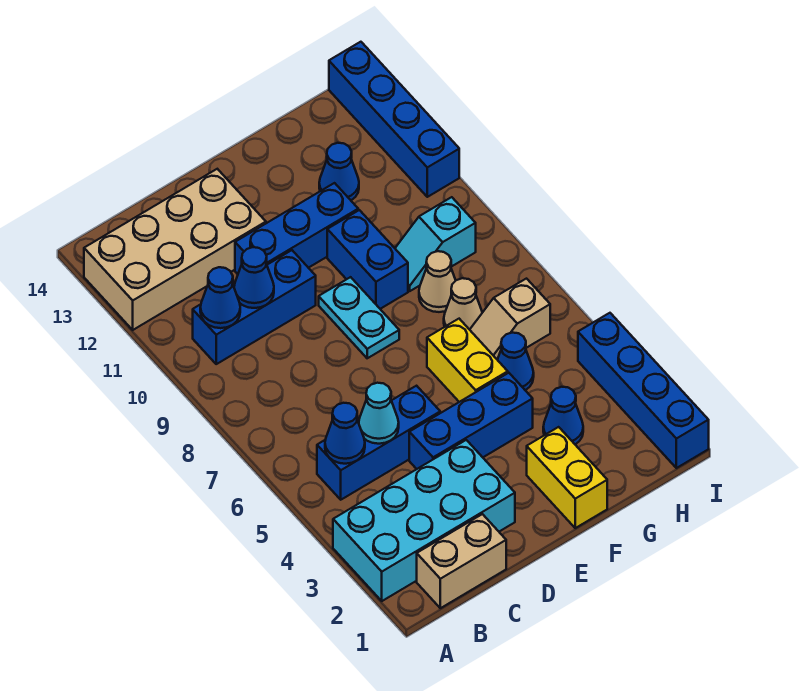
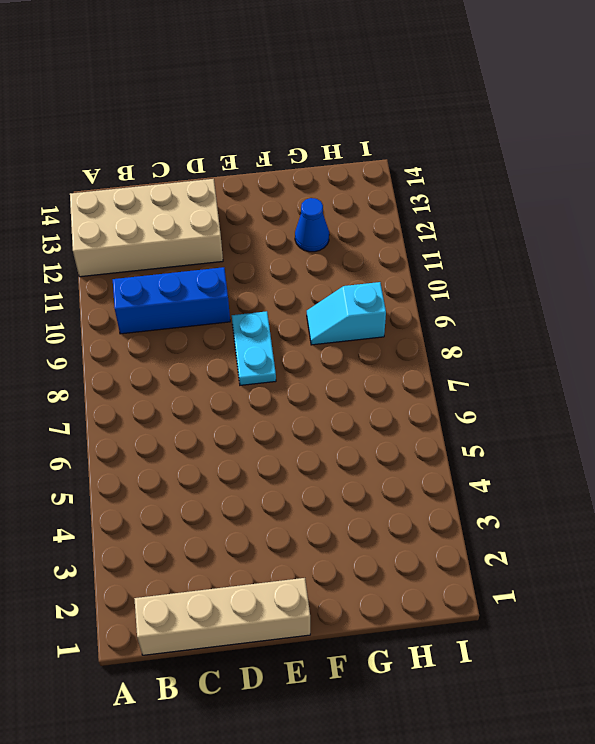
tan 1x4 brick [134,578,310,655] -> tan 1x2 brick [417,514,506,608]
none -> cyan 2x4 brick [333,440,515,601]
none -> blue 1x3 brick [317,386,440,500]
none -> blue 1x3 brick [409,373,533,469]

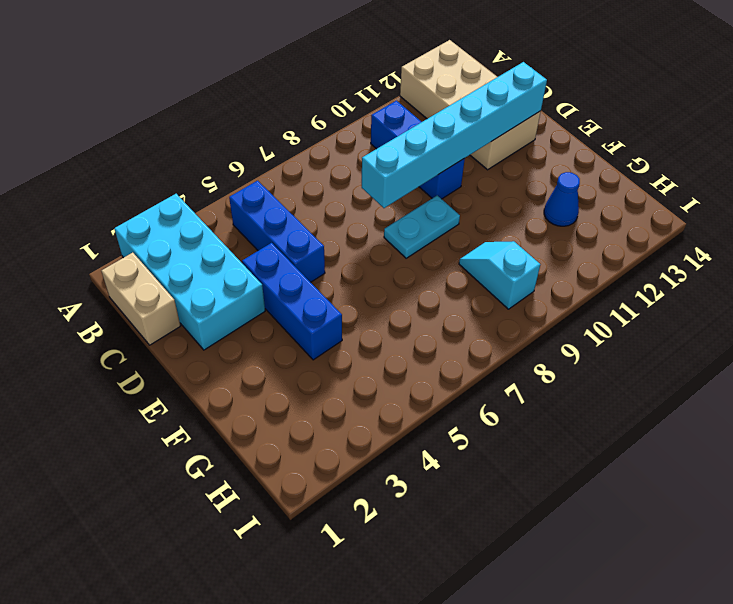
cyan 1x6 brick [362,62,547,208] -> none
none -> blue 1x3 brick [235,183,358,274]
none -> yellow 1x2 brick [527,427,607,528]
none -> yellow 1x2 brick [427,319,508,402]

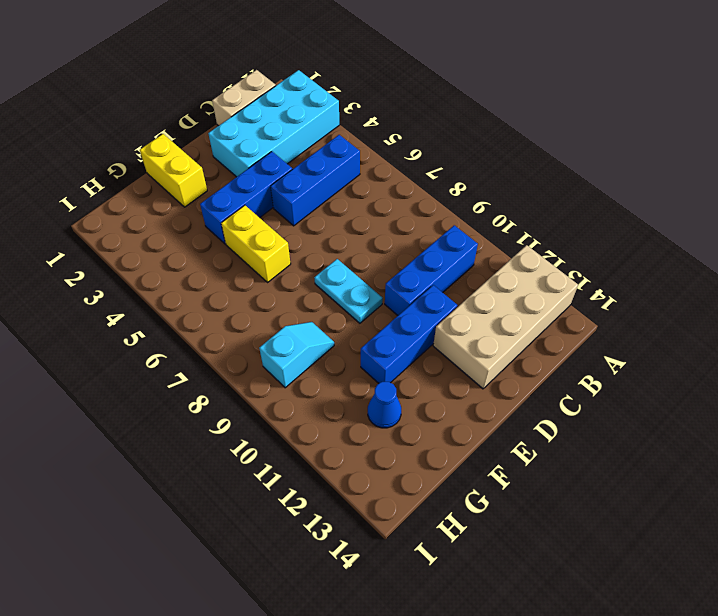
none -> blue 1x2 brick [327,210,408,309]
none -> blue 1x1 cone [543,387,583,444]
none -> blue 1x1 cone [498,333,534,390]

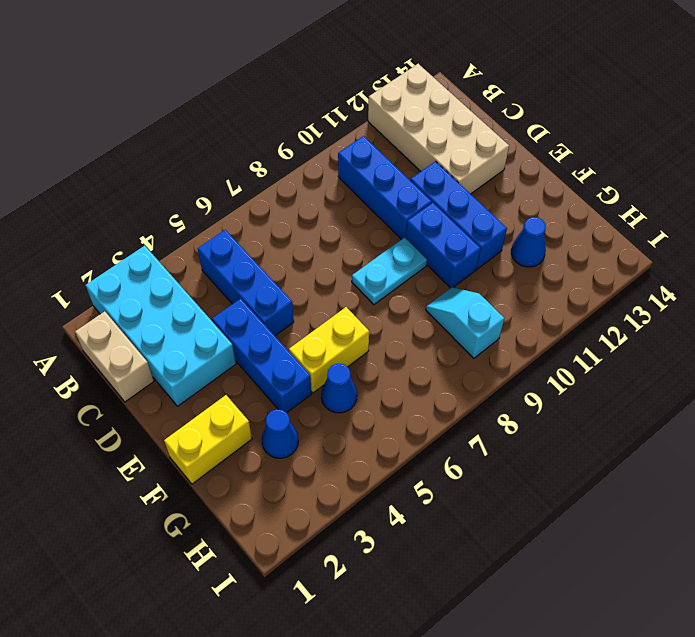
blue 1x2 brick [406,203,480,288] -> blue 1x2 brick turned to [327,210,408,309]
none -> tan 1x2 slope [470,279,550,360]
none -> tan 1x1 cone [444,278,482,330]
none -> tan 1x1 cone [419,251,456,312]

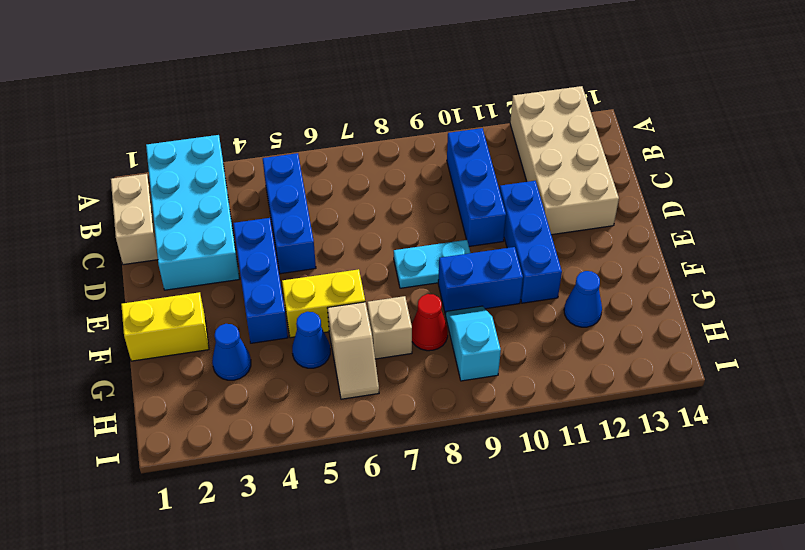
tan 1x2 slope [328,302,379,399] -> tan 1x2 slope turned to [470,279,550,360]
tan 1x1 brick [367,296,412,359] -> tan 1x1 cone [444,278,482,330]
red 1x1 cone [412,294,448,351] -> tan 1x1 cone [419,251,456,312]
none -> blue 1x4 brick [578,313,709,468]
none -> blue 1x4 brick [329,42,459,197]
none -> blue 1x1 cone [325,403,365,464]

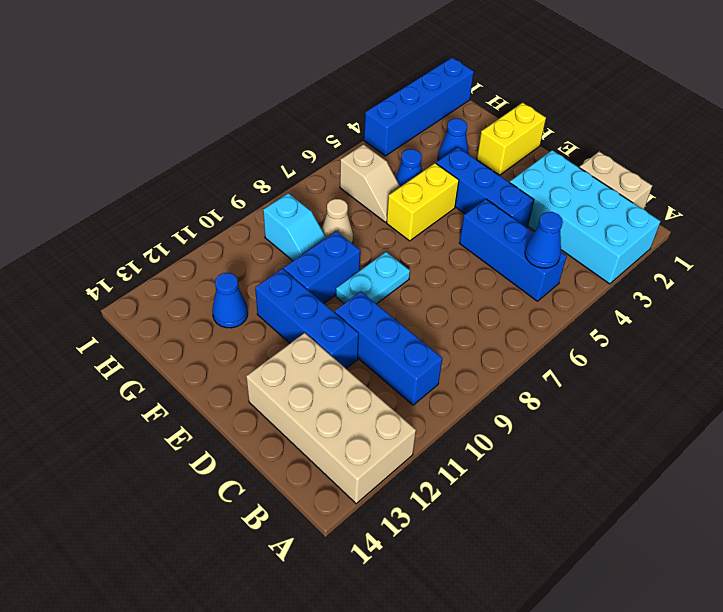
none -> tan 1x1 cone [444,278,482,330]
none -> blue 1x4 brick [329,42,459,197]
none -> blue 1x1 cone [200,267,240,328]

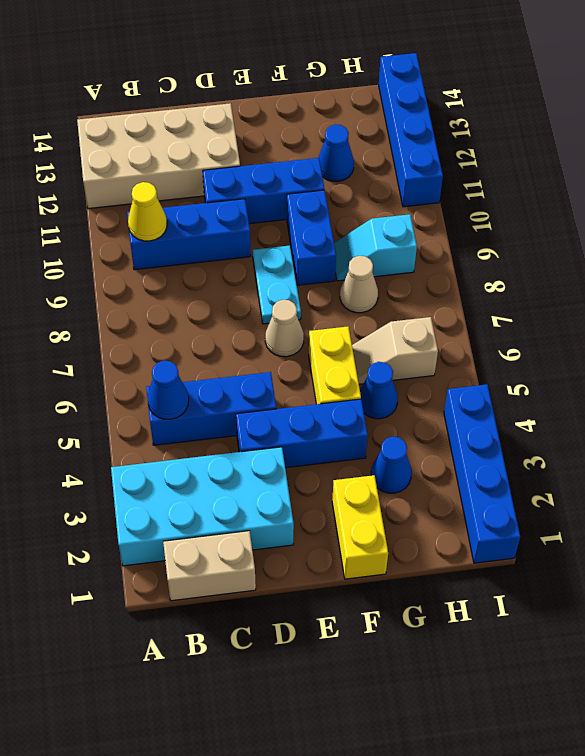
yellow 1x1 cone [128,182,167,241] -> blue 1x1 cone [200,267,240,328]
tan 1x1 cone [265,300,304,357] -> tan 1x1 cone moved to [444,278,482,330]
none -> cyan 1x1 cone [359,383,399,444]
none -> blue 1x1 cone [234,247,274,308]

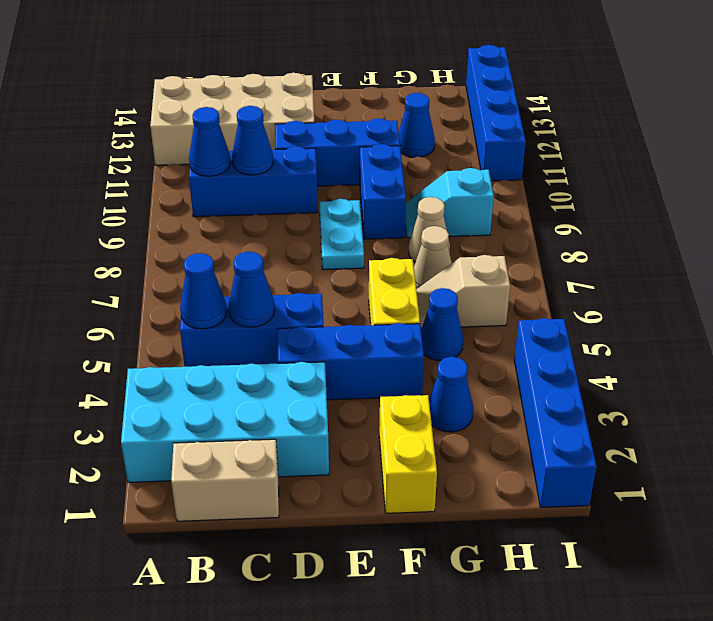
blue 1x1 cone [229,252,275,327] -> cyan 1x1 cone [359,383,399,444]

